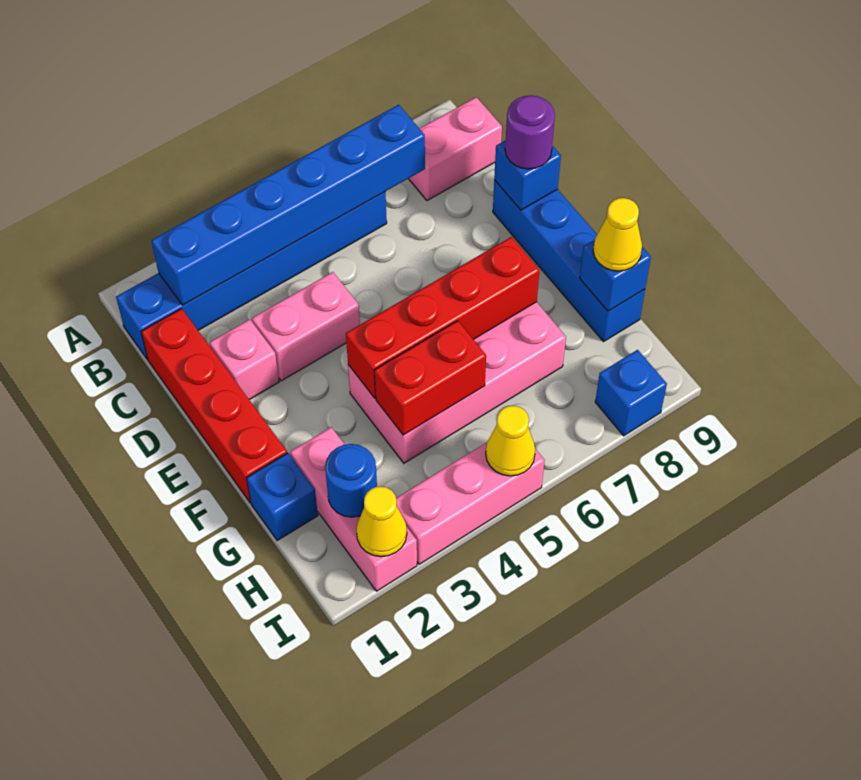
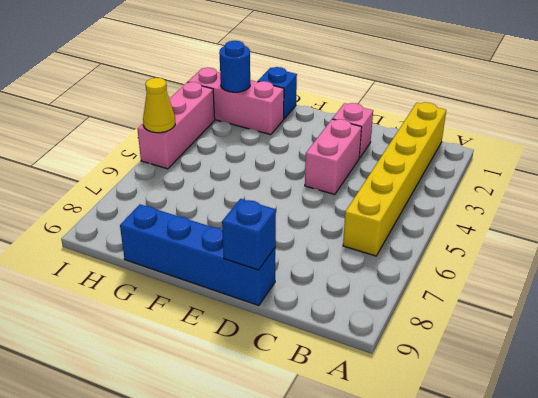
yellow 1x6 brick [343,102,446,256] -> blue 1x6 brick [116,192,387,359]
none -> pink 1x2 brick [408,97,502,201]
none -> red 1x4 brick [141,309,287,503]
none -> pink 2x4 brick [348,302,566,463]

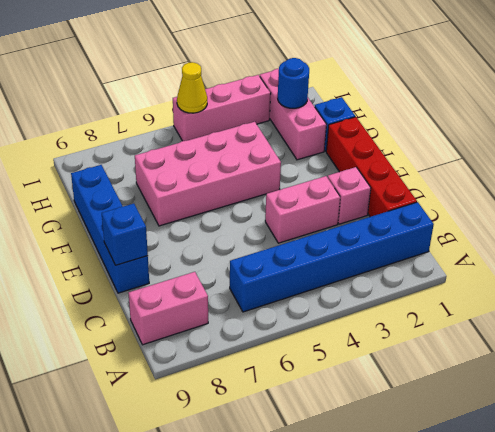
none -> blue 1x1 brick [595,350,667,436]
none -> blue 1x6 brick [151,105,425,305]
none -> red 1x4 brick [346,237,540,398]

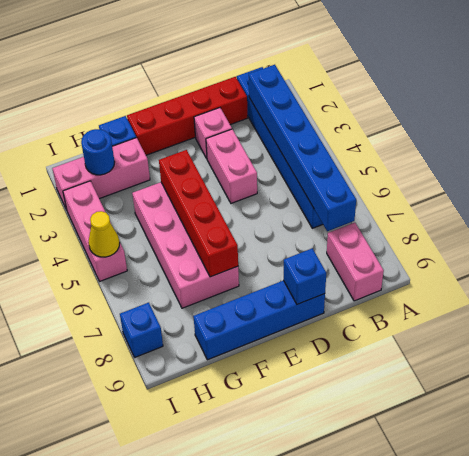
none -> red 1x2 brick [374,321,486,435]
none -> blue 1x1 brick [580,240,651,311]
none -> yellow 1x1 cone [356,486,407,557]

